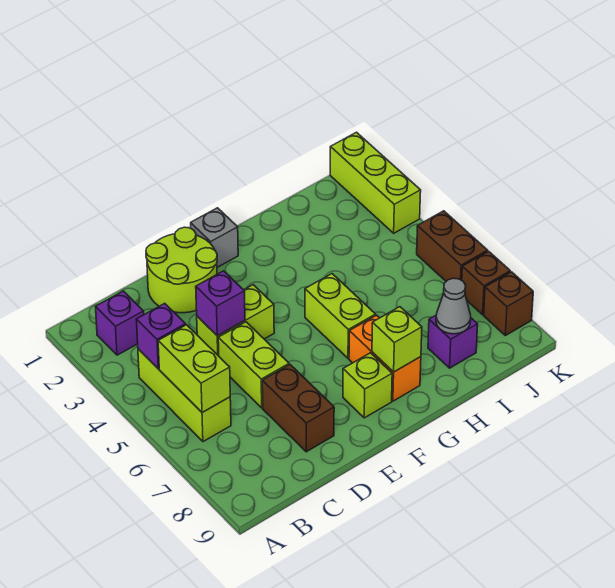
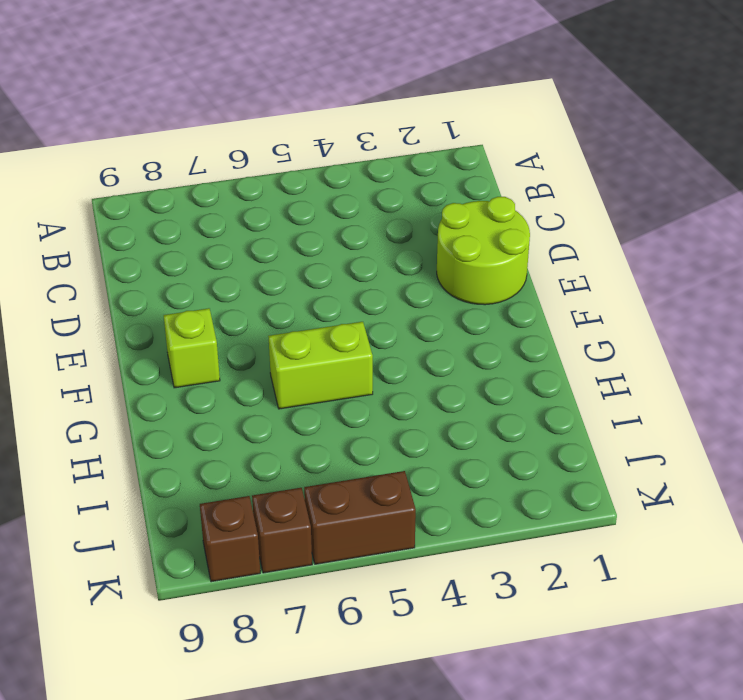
none -> purple 1x1 brick [96,291,144,355]
none -> lime 1x3 brick [138,349,231,442]
none -> lime 1x2 brick [197,285,274,356]

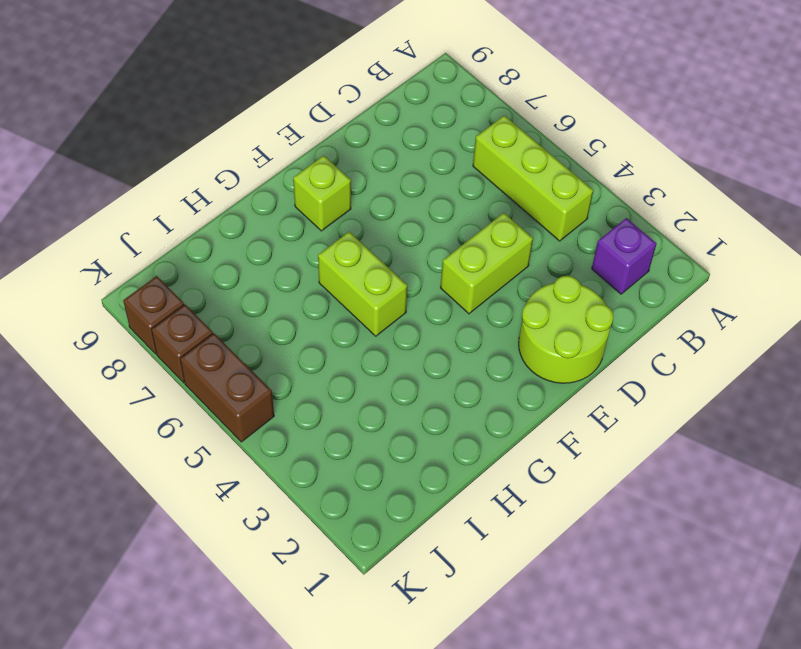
none -> lime 1x2 brick [218,322,289,408]
none -> brown 1x2 brick [262,365,334,452]
none -> grey 1x1 brick [191,208,238,267]

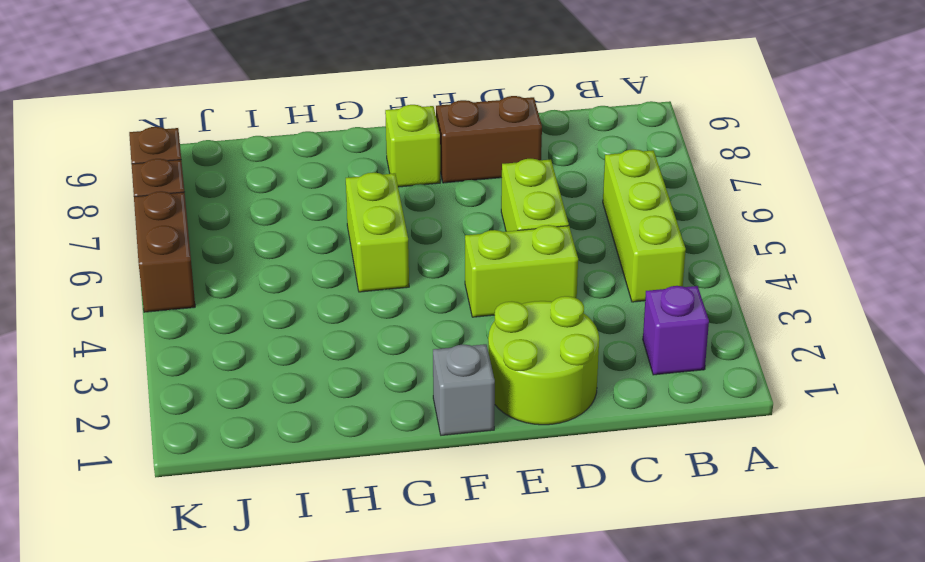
brown 1x2 brick [436,96,542,183] -> brown 1x2 brick turned to [262,365,334,452]
none -> orange 1x2 brick [349,315,421,401]
none -> purple 1x1 brick [428,315,478,368]
none -> lime 1x3 brick [330,132,421,233]

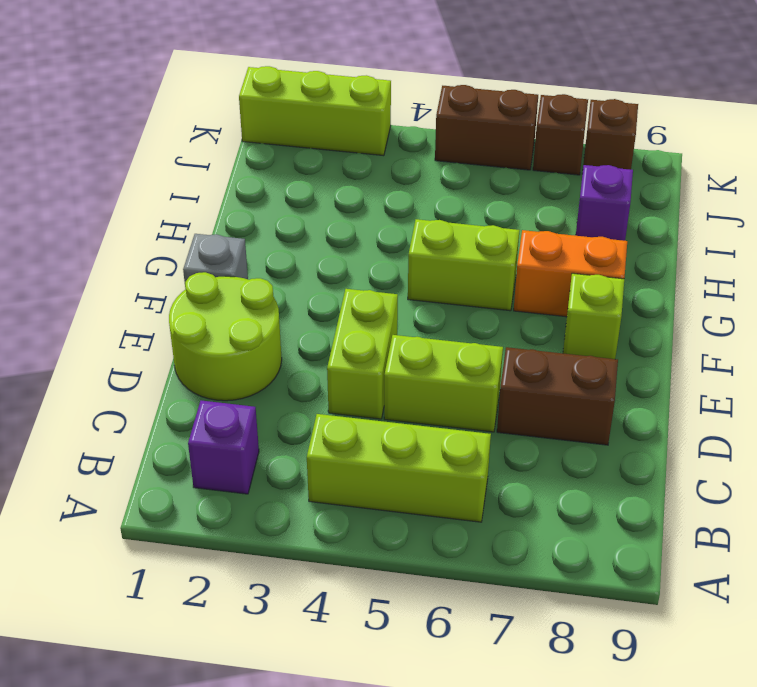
none -> purple 1x1 brick [136,303,186,369]
none -> lime 1x2 brick [158,325,230,413]
none -> purple 1x1 brick [196,271,245,336]

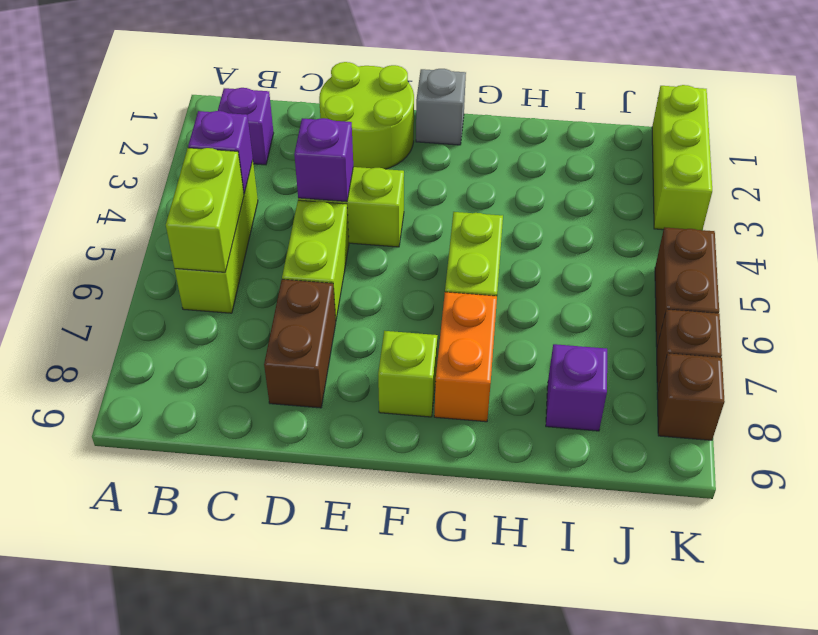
none -> lime 1x1 brick [372,307,422,372]
none -> grey 1x1 cone [436,278,471,334]

